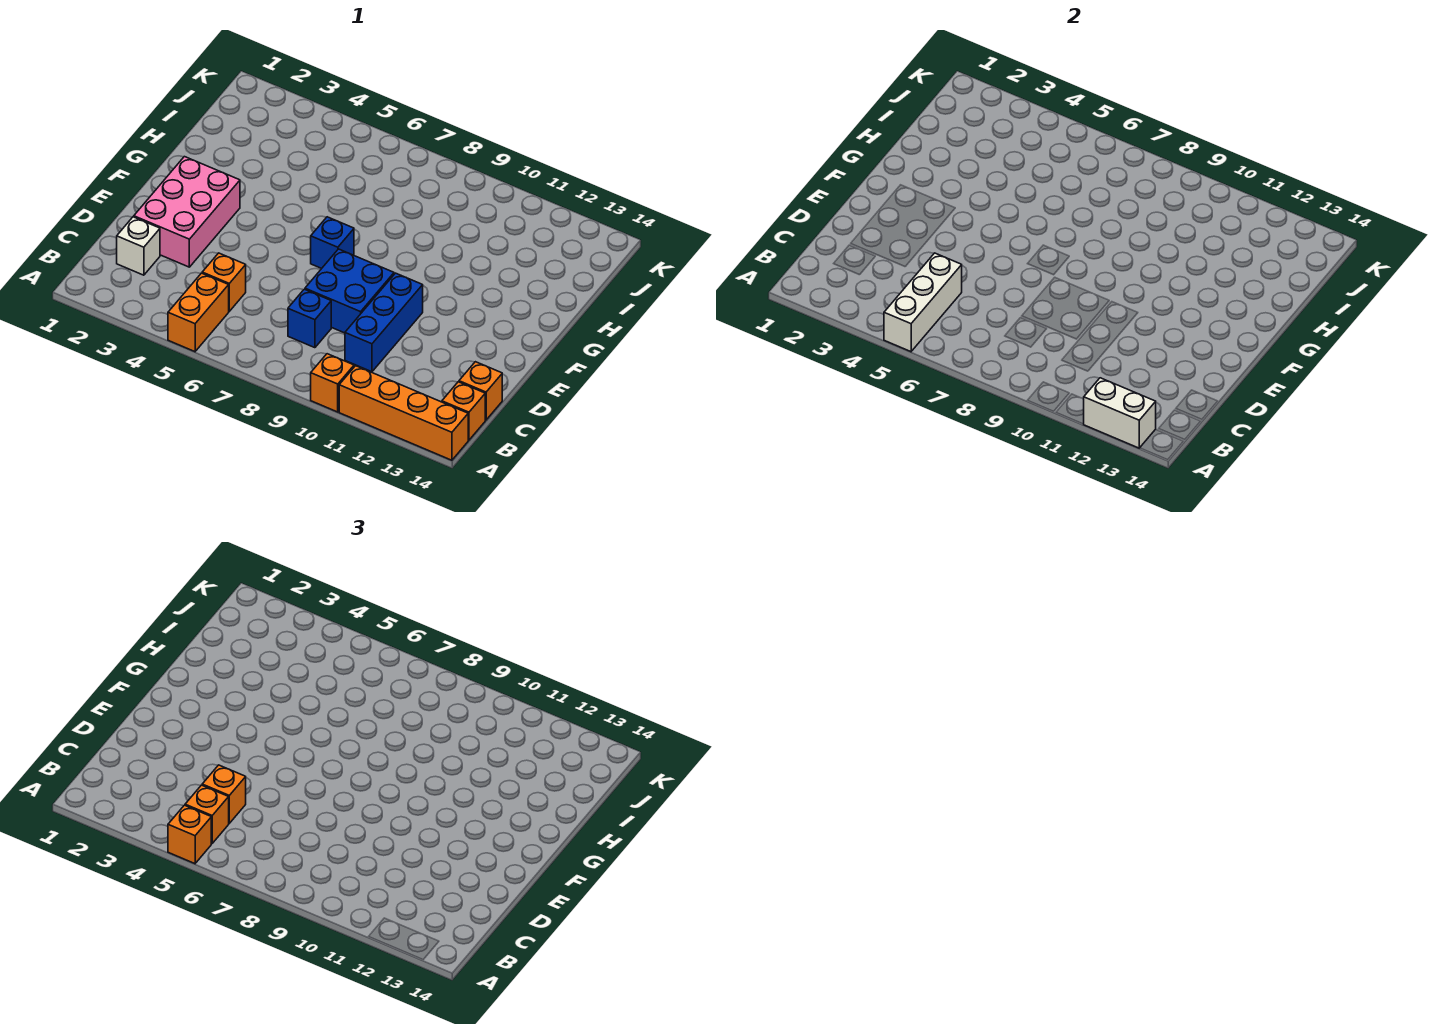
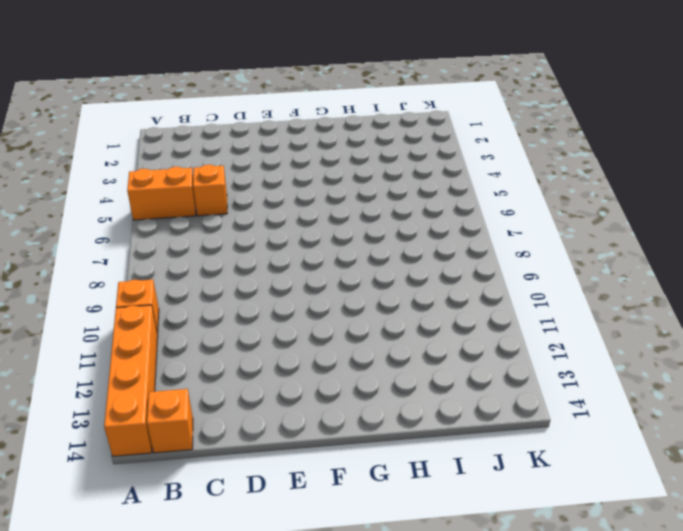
none -> white 1x1 brick [117,217,160,275]
none -> blue 1x1 brick [288,289,331,348]
none -> blue 1x3 brick [345,273,423,372]

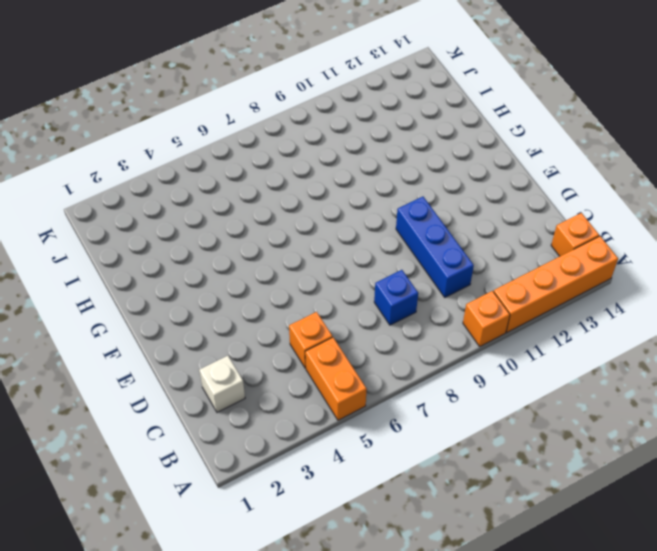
none -> orange 1x1 brick [459,362,502,420]
none -> pink 2x3 brick [134,157,240,267]
none -> blue 2x2 brick [305,249,394,333]

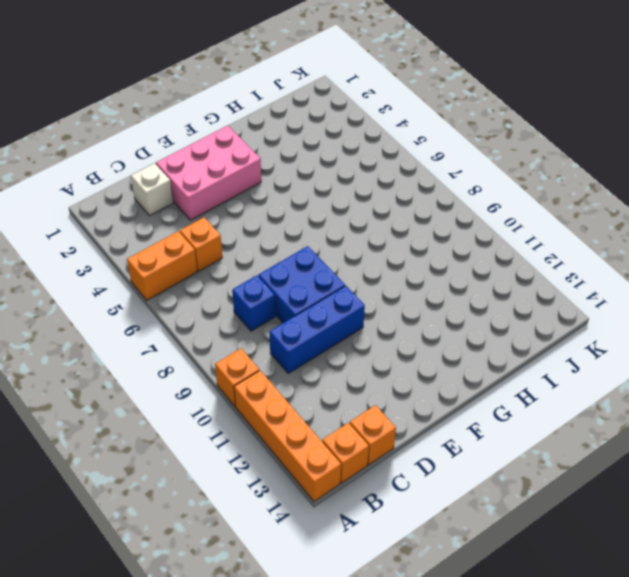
none -> blue 1x1 brick [311,217,354,269]
none -> white 1x3 brick [884,253,962,352]
none -> white 1x2 brick [1084,378,1156,448]

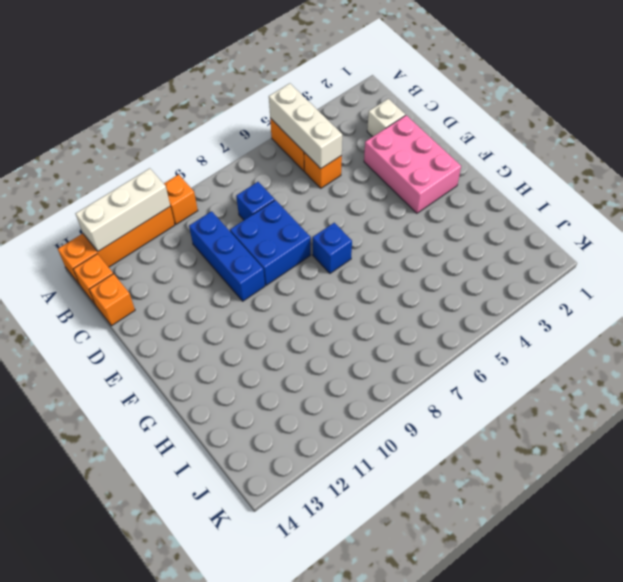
white 1x3 brick [75,168,170,251] -> white 1x2 brick [1084,378,1156,448]
none -> orange 1x1 brick [168,805,212,864]
none -> orange 1x1 brick [185,785,229,843]
none -> orange 1x1 brick [202,765,246,823]

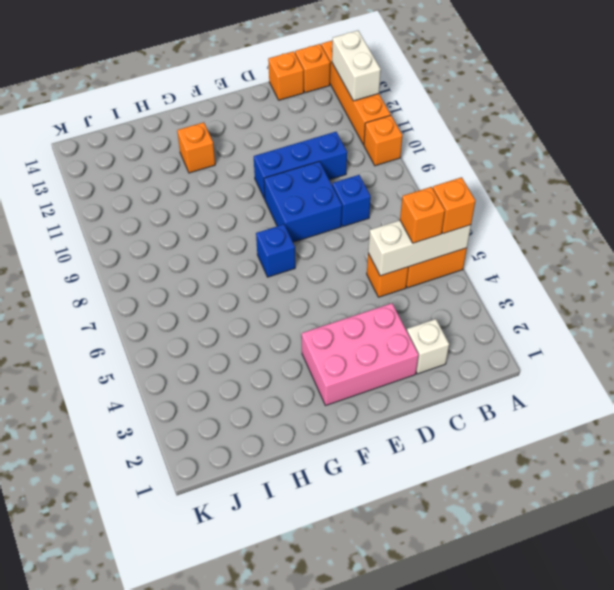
orange 1x1 brick [177,122,215,173] -> orange 1x1 brick moved to [202,765,246,823]

